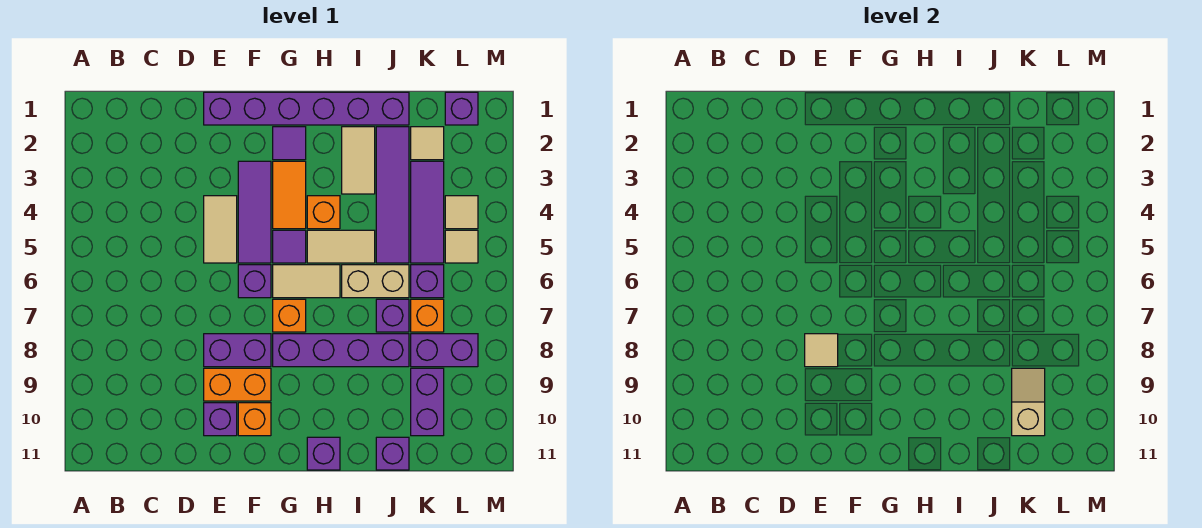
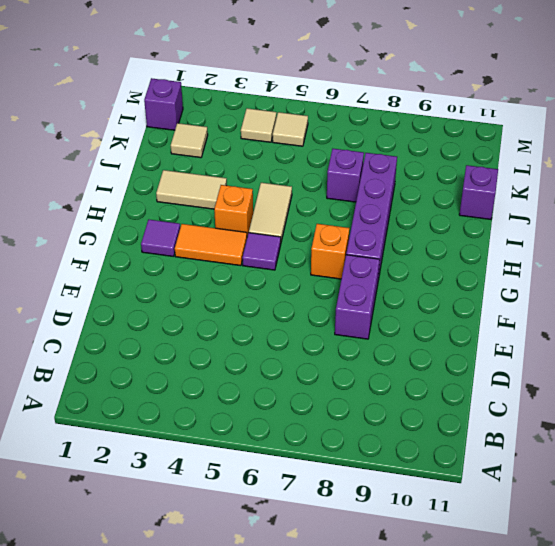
none -> purple 1x6 brick [204,92,409,125]
none -> tan 1x2 tile [204,196,237,263]
none -> orange 1x2 brick [204,368,271,401]
none -> purple 1x1 brick [204,403,237,436]

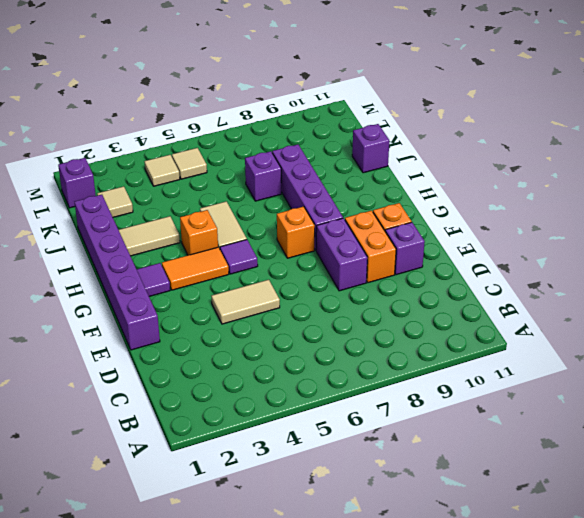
none -> purple 1x3 tile [238,161,271,263]
none -> purple 1x1 brick [238,265,271,298]
none -> tan 1x2 tile [273,265,340,298]
none -> purple 1x1 brick [307,437,340,470]

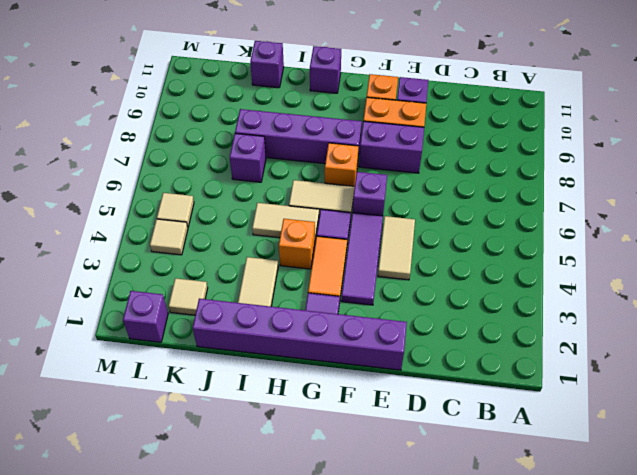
none -> tan 1x2 brick [342,265,409,298]
none -> purple 1x4 tile [376,127,409,263]
none -> purple 1x3 tile [411,161,444,263]
none -> purple 1x1 brick [411,265,444,298]

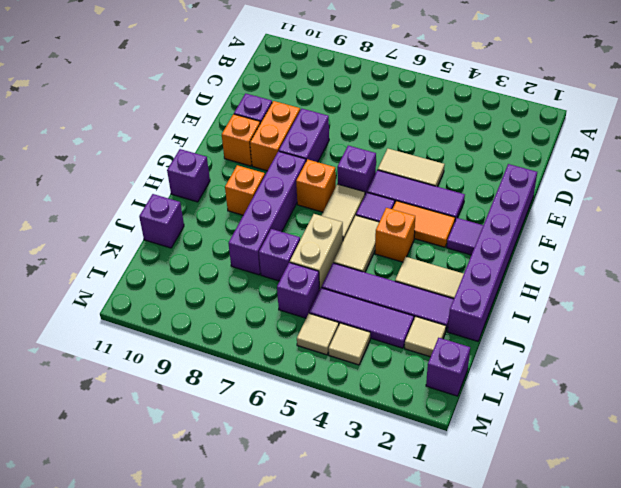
orange 1x1 brick [225,165,265,215] -> orange 1x1 brick moved to [411,299,444,332]
none -> purple 1x2 brick [411,334,478,367]
none -> purple 1x2 brick [411,368,444,436]
none -> tan 1x1 tile [805,334,838,367]
none -> tan 1x2 slope [1012,368,1045,436]

